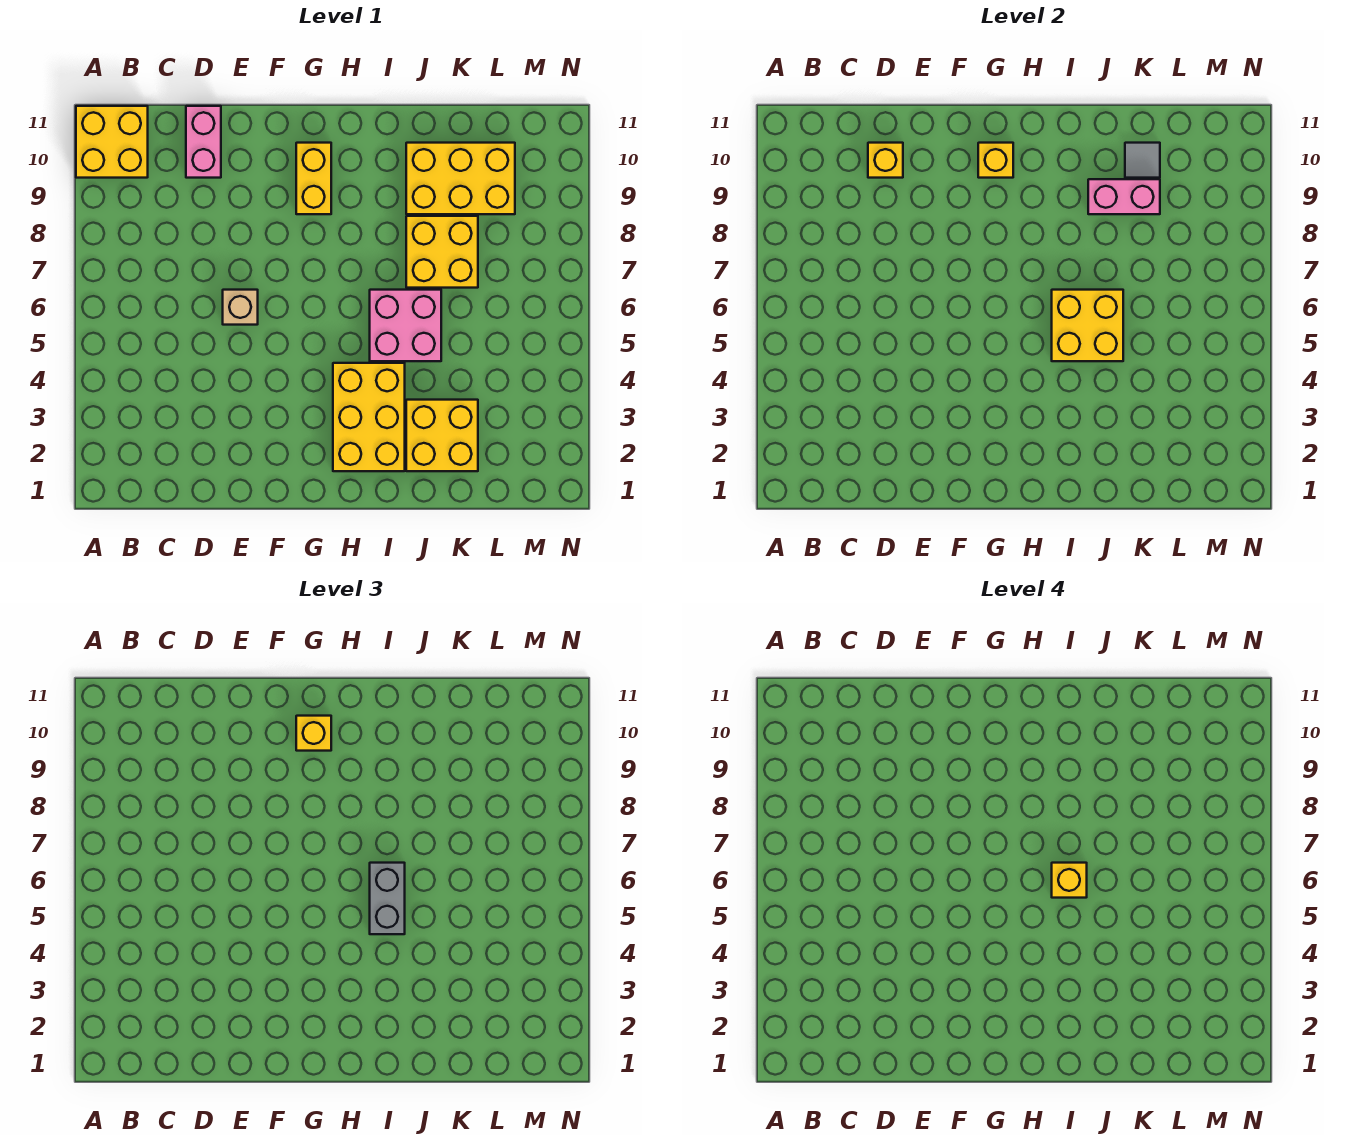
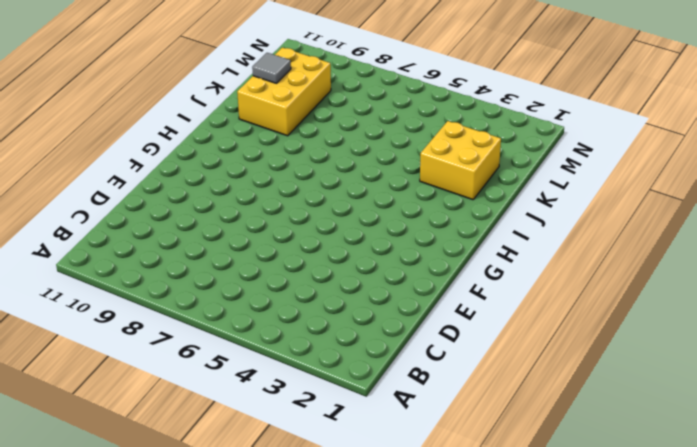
none -> yellow 2x2 brick [76,106,148,178]
none -> pink 1x2 brick [186,106,221,178]
none -> tan 1x1 brick [223,290,258,325]

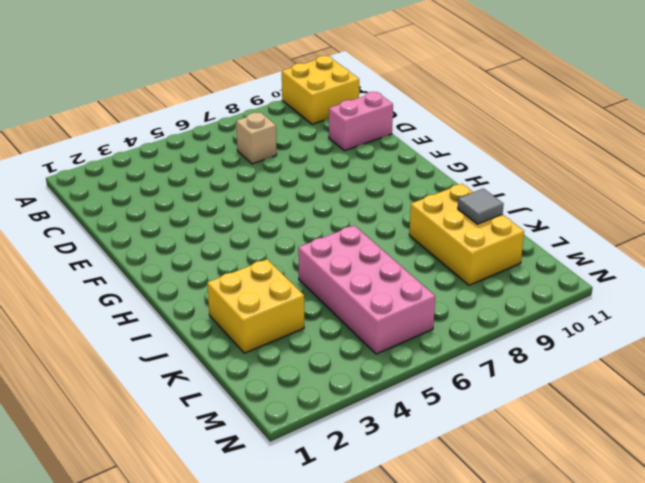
tan 1x1 brick [236,112,277,164] -> tan 1x1 brick moved to [223,290,258,325]
pink 2x4 brick [298,225,435,354] -> pink 2x2 brick [370,290,441,361]
none -> yellow 1x2 brick [296,143,331,214]
none -> yellow 2x3 brick [333,363,405,471]
none -> yellow 2x2 brick [406,216,478,288]

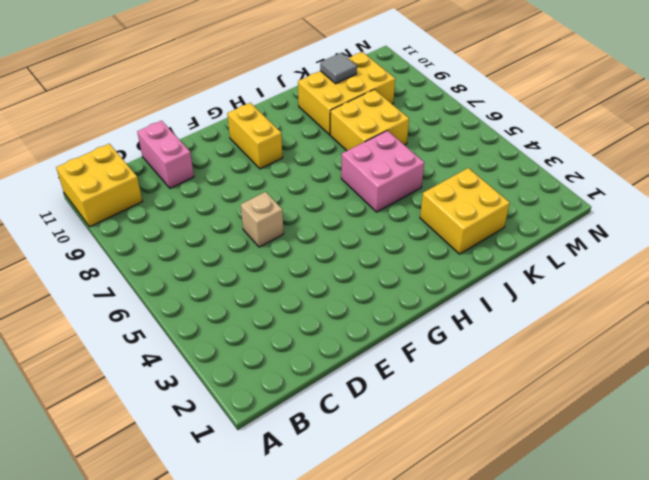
none -> yellow 2x3 brick [333,363,405,471]
none -> yellow 1x1 brick [868,143,903,178]
none -> yellow 1x1 brick [978,143,1013,178]

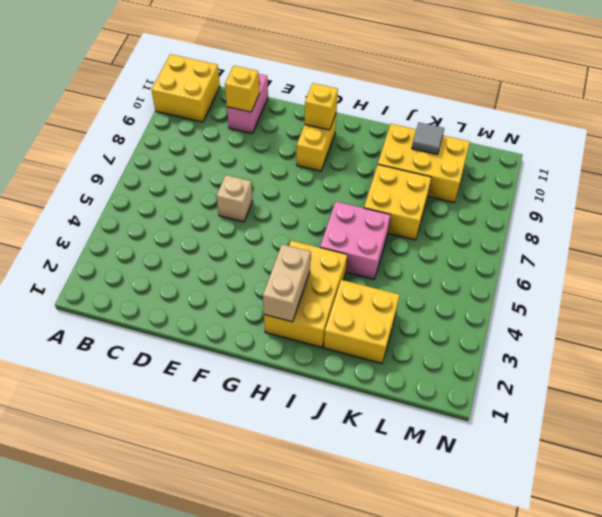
tan 1x2 brick [263,244,311,322] -> none
none -> yellow 2x2 brick [1052,290,1123,361]
none -> pink 1x2 brick [1088,179,1160,214]
none -> yellow 1x1 brick [296,716,331,751]

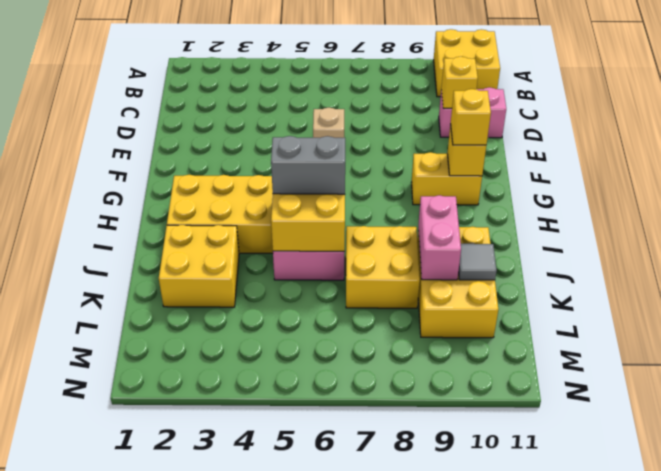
none -> yellow 1x1 brick [1052,863,1087,898]

